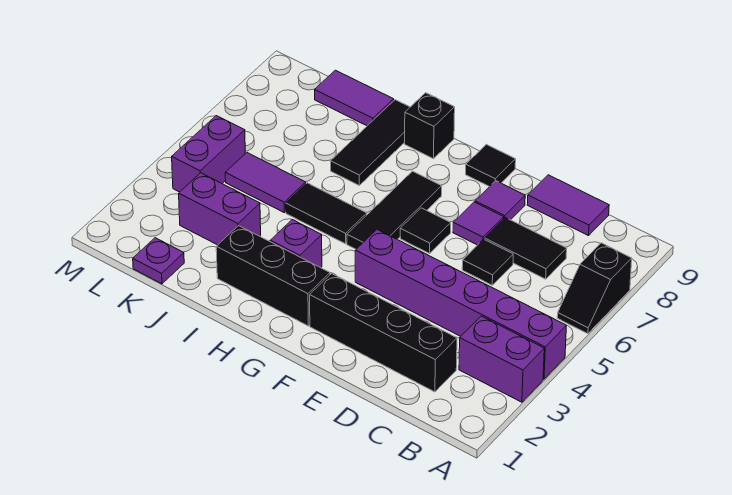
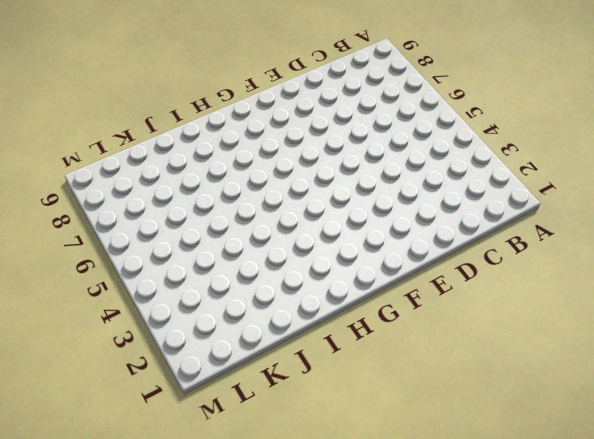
none -> purple 1x2 brick [459,316,544,402]
none -> purple 1x6 brick [355,229,566,379]
none -> black 1x2 slope [557,243,632,334]

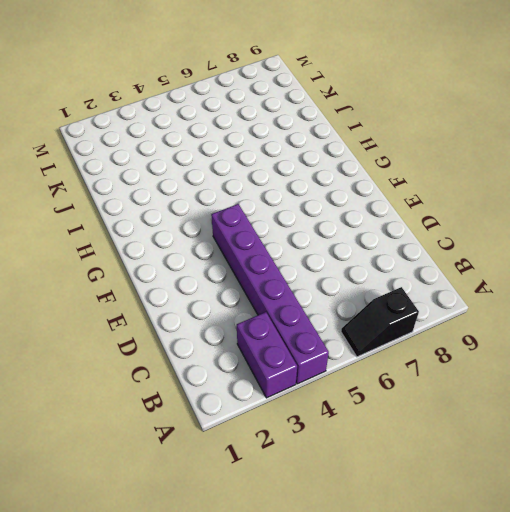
none -> black 1x4 brick [310,273,457,392]
none -> black 1x2 tile [485,218,567,279]
none -> purple 1x2 tile [527,175,609,236]

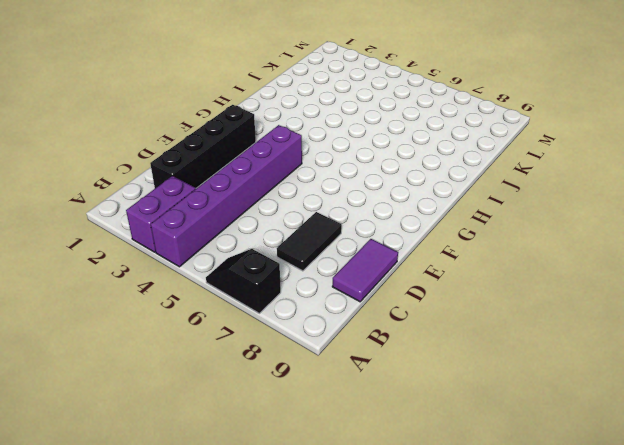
none -> black 1x1 tile [462,239,513,285]
none -> purple 1x1 tile [453,202,504,245]
none -> purple 1x1 tile [475,181,525,220]

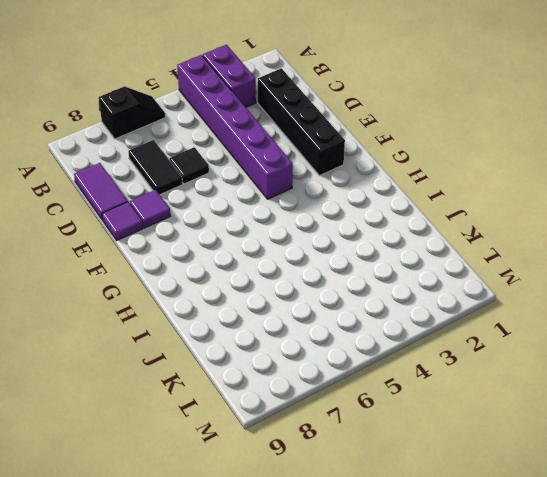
purple 1x1 tile [102,202,143,240] -> purple 1x1 tile moved to [453,202,504,245]
none -> black 1x1 tile [400,208,451,253]
none -> black 1x1 tile [466,144,516,187]
none -> black 1x3 brick [216,226,330,326]

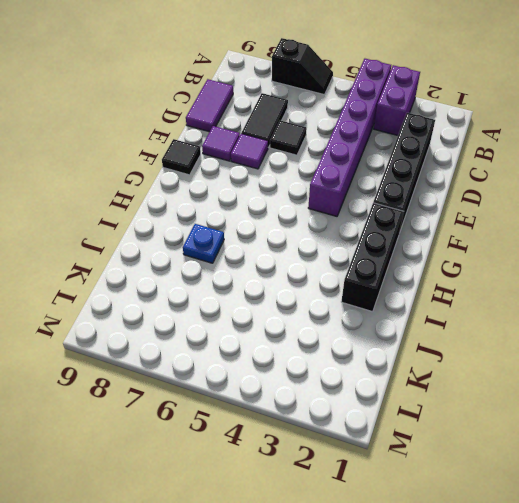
blue 1x1 plate [183,224,224,263] -> black 1x3 tile [331,100,410,185]
none -> black 1x1 tile [400,208,451,253]
none -> black 1x3 tile [347,171,442,249]
none -> purple 1x1 brick [270,220,322,268]

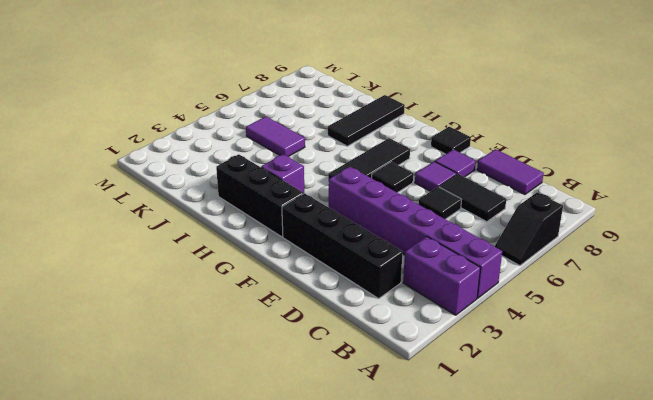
none -> black 1x2 tile [286,183,367,244]
none -> black 1x1 brick [405,93,455,159]
none -> purple 1x2 brick [179,173,261,245]

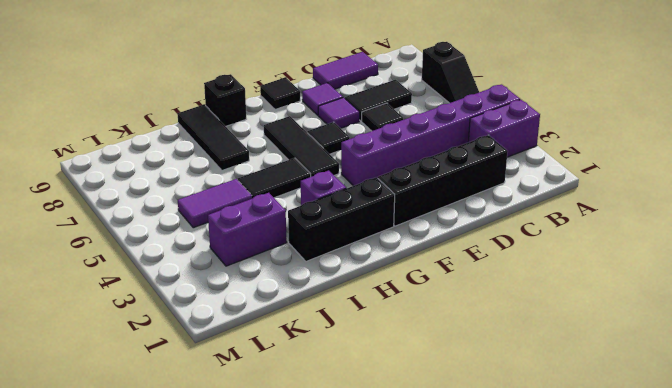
none -> purple 1x2 tile [315,70,394,126]
none -> purple 1x1 plate [133,238,184,284]
none -> purple 1x2 brick [172,116,245,192]

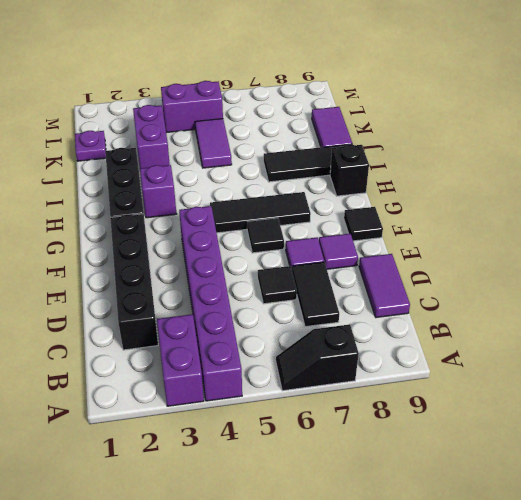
none -> black 1x2 tile [286,183,367,244]

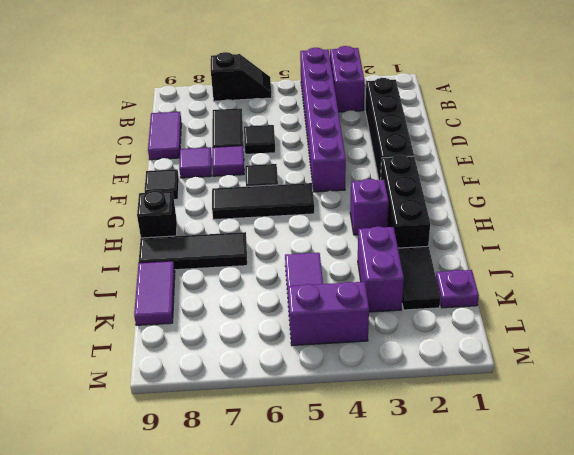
black 1x2 tile [398,246,441,310] -> black 1x2 tile moved to [286,183,367,244]

